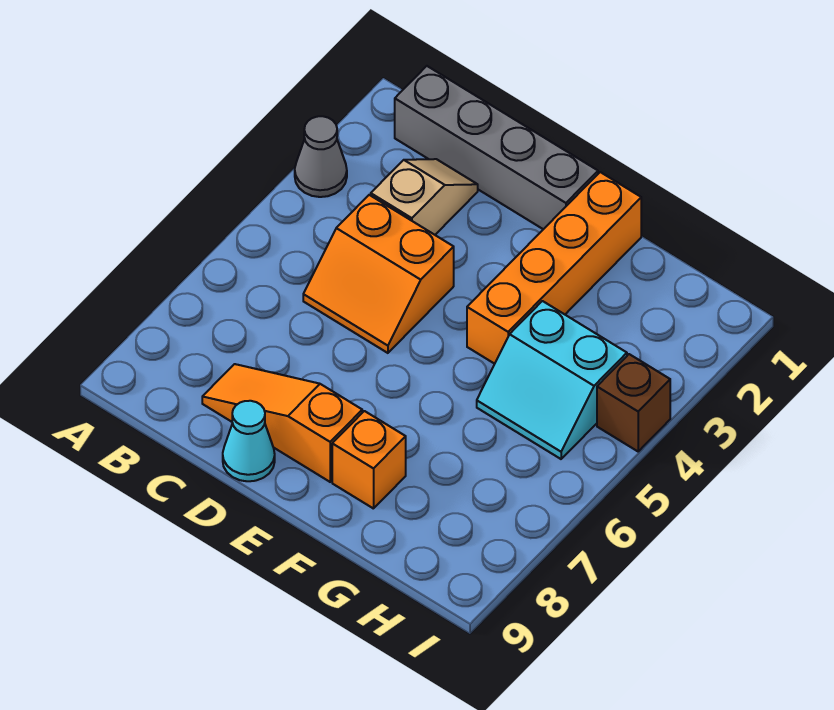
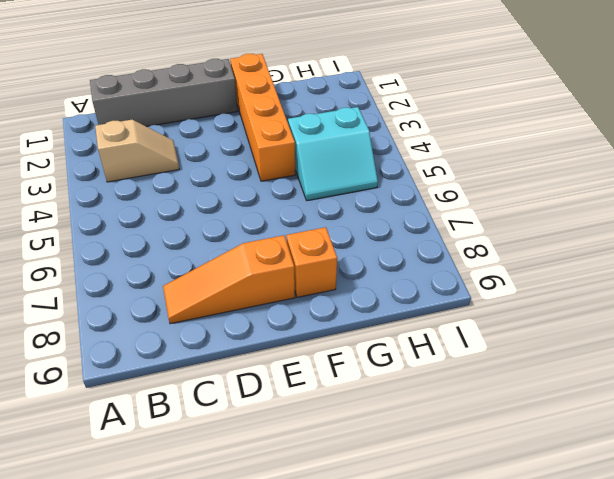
tan 1x2 slope [95,120,179,182] -> tan 1x2 slope turned to [371,159,478,235]
none -> grey 1x1 cone [295,116,347,197]
none -> orange 2x2 slope [303,195,454,353]

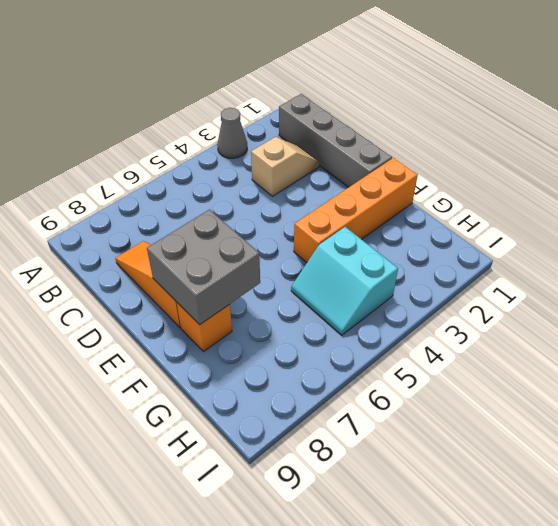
grey 2x2 brick [147,210,260,325] -> none
none -> orange 2x2 slope [303,195,454,353]
none -> cyan 1x1 cone [223,401,275,481]

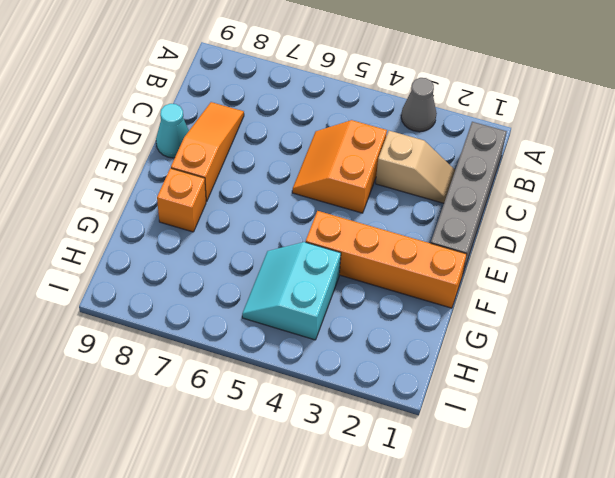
none -> brown 1x1 brick [597,354,670,451]

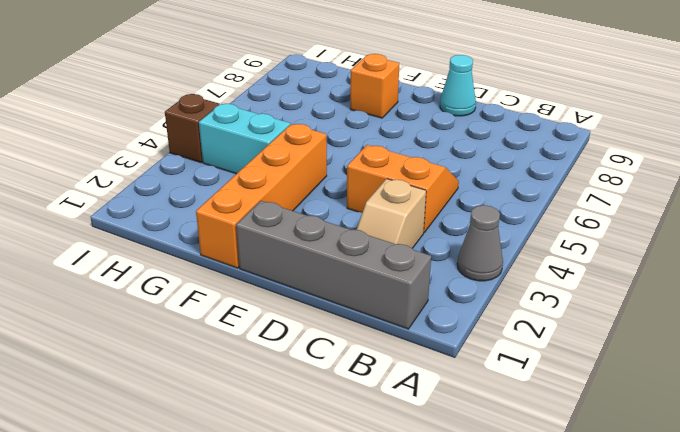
none -> orange 1x3 slope [202,364,362,482]

